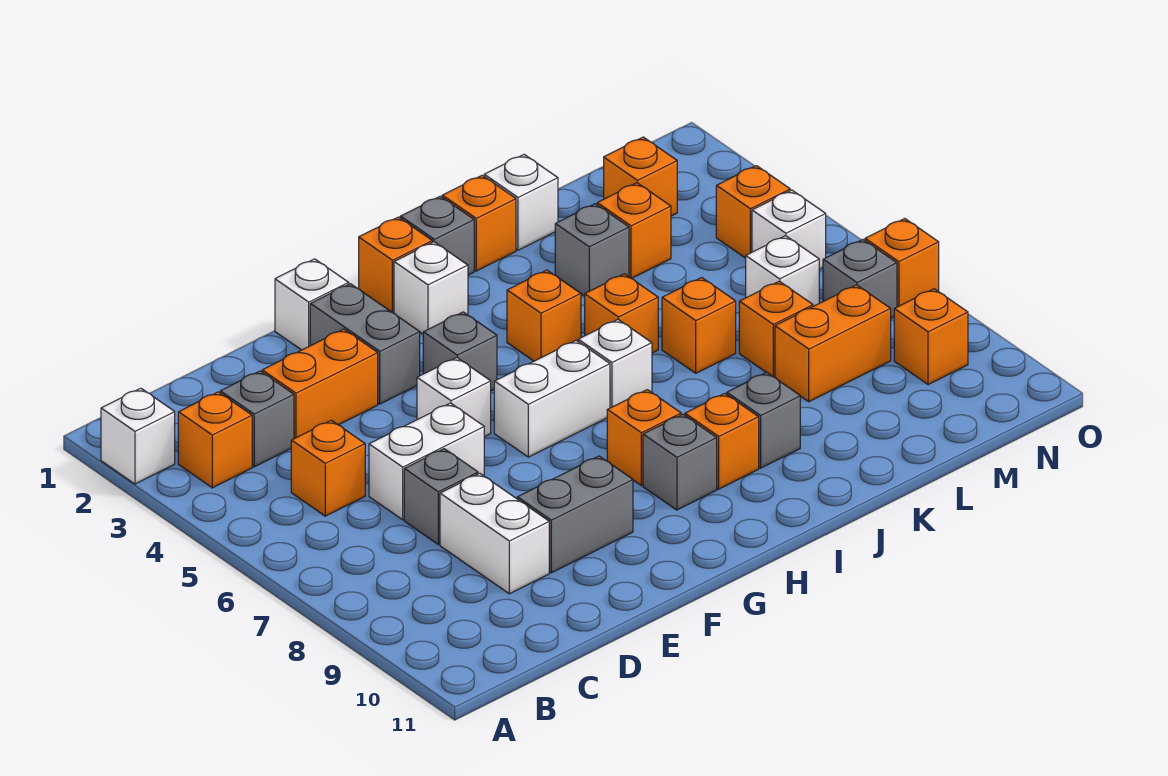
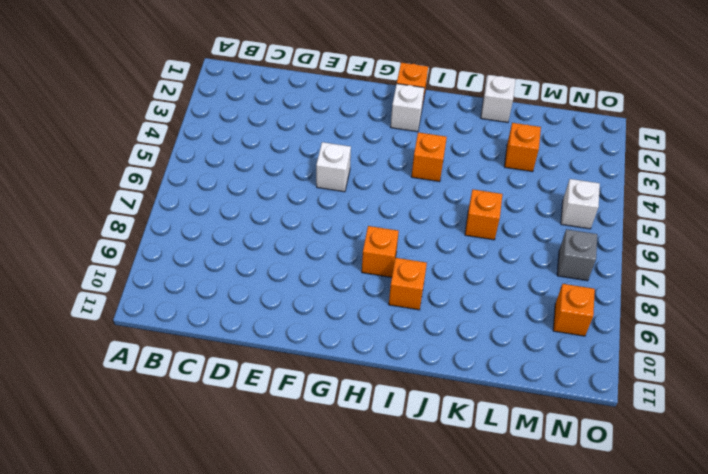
none -> white 1x1 brick [101,388,175,484]
none -> orange 1x1 brick [178,392,252,488]
none -> grey 1x1 brick [220,371,294,467]
none -> orange 1x1 brick [291,420,365,516]

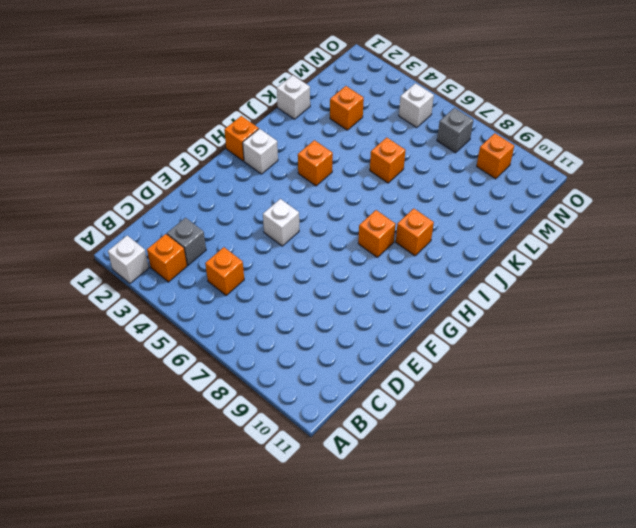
none -> orange 1x2 brick [262,329,378,439]
none -> white 1x2 brick [369,403,484,520]
none -> grey 1x1 brick [404,449,478,544]
none -> white 1x2 brick [440,473,549,594]

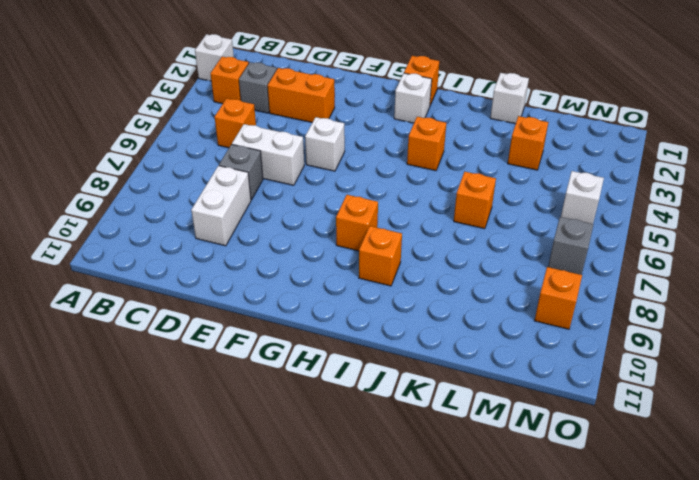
none -> grey 1x2 brick [517,456,633,573]
none -> white 1x1 brick [275,259,349,350]
none -> grey 1x2 brick [310,284,420,404]
none -> grey 1x1 brick [423,312,497,391]

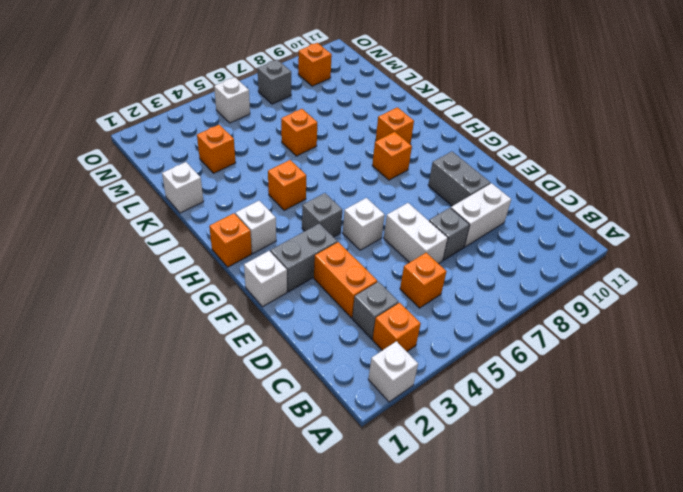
none -> white 1x2 brick [494,340,610,457]
none -> grey 1x1 brick [643,414,717,510]
none -> grey 1x1 brick [400,196,474,275]
none -> white 1x1 brick [578,320,652,408]

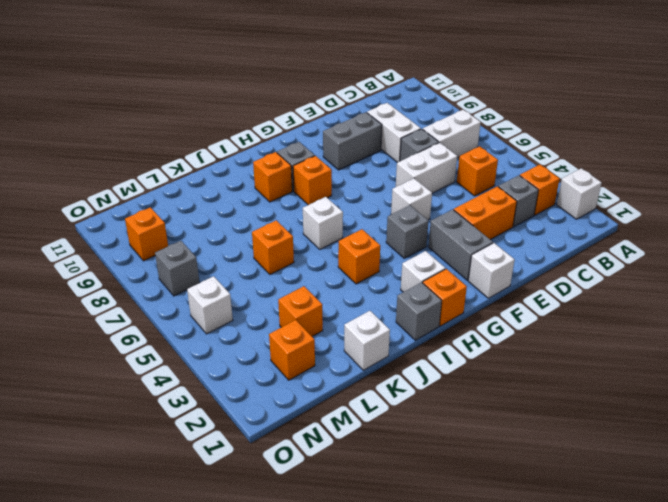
white 1x2 brick [423,110,481,158] -> white 1x2 brick moved to [494,340,610,457]
none -> orange 1x1 brick [442,175,516,271]
none -> orange 1x1 brick [585,274,658,353]
none -> grey 1x1 brick [727,372,800,468]
none -> grey 1x1 brick [555,204,629,296]

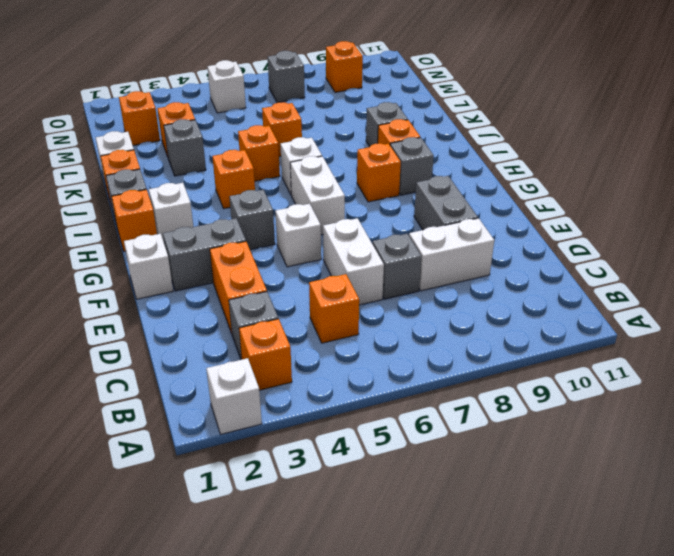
none -> orange 1x1 brick [739,281,813,377]
none -> orange 1x2 brick [775,285,891,402]
none -> white 1x1 brick [746,236,819,306]
none -> orange 1x1 brick [716,166,790,258]

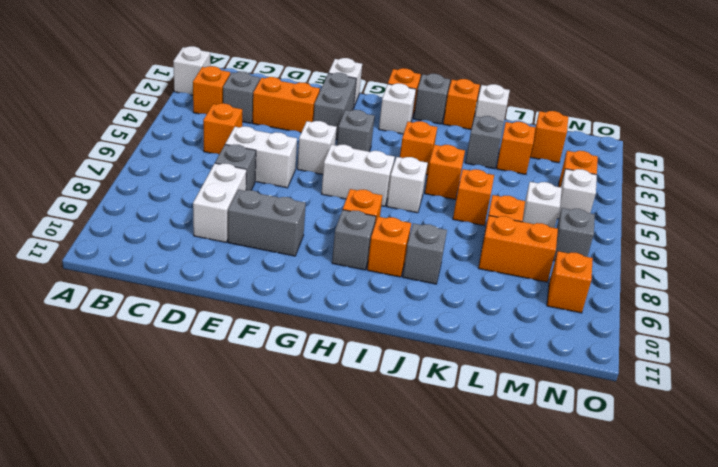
none -> orange 1x1 brick [865,219,939,307]

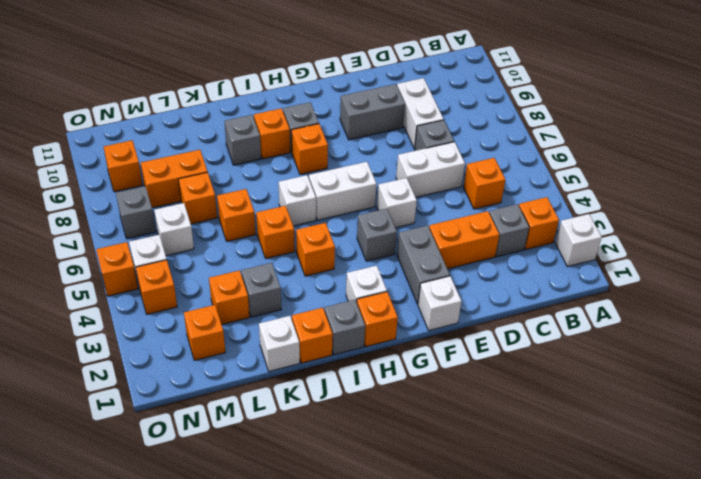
orange 1x1 brick [96,242,138,296] -> orange 1x1 brick moved to [865,219,939,307]

